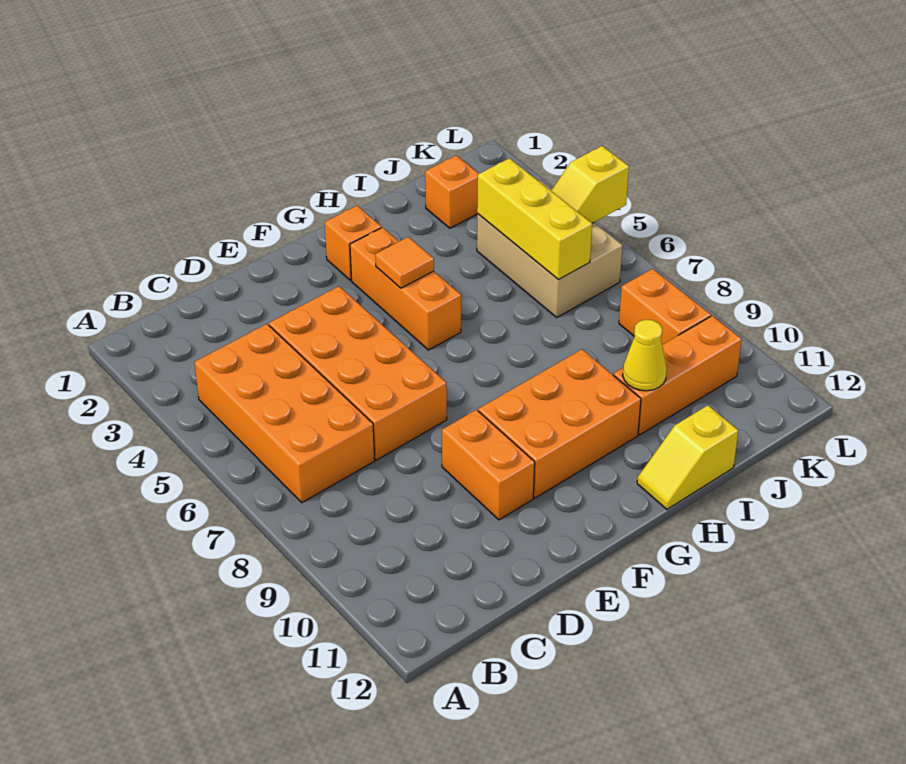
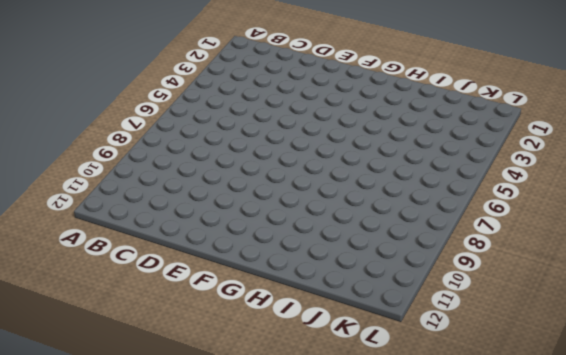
none -> orange 2x4 brick [194,324,375,503]
none -> orange 2x4 brick [269,286,447,460]
none -> orange 1x2 brick [442,410,535,520]

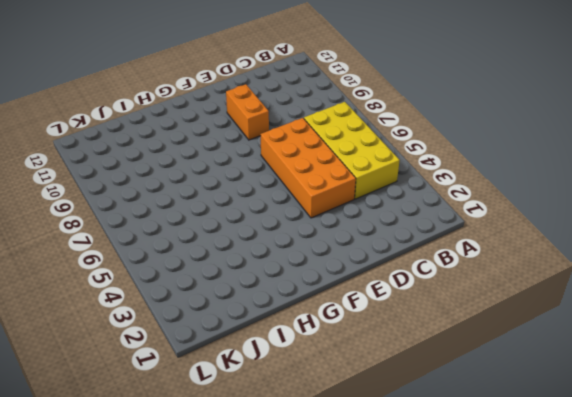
yellow 2x4 brick [304,102,400,199] -> orange 2x4 brick [194,324,375,503]
none -> orange 2x3 brick [478,349,641,498]
none -> orange 1x1 brick [325,206,381,280]
none -> orange 1x3 brick [350,227,461,350]

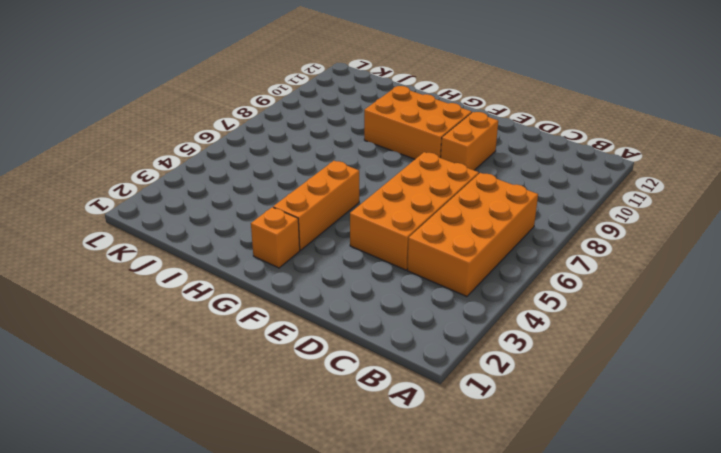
none -> yellow 1x2 slope [637,405,738,509]
none -> orange 1x3 brick [614,316,742,435]
none -> orange 1x1 brick [425,155,479,228]

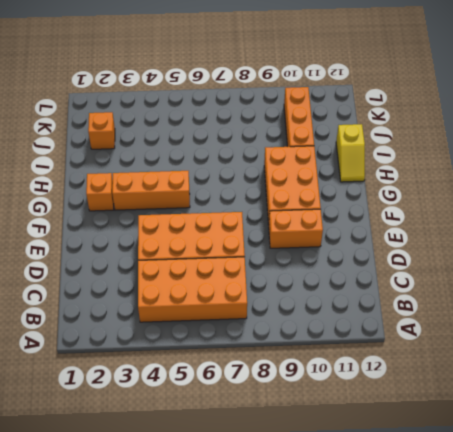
none -> tan 2x3 brick [477,181,622,317]
none -> orange 1x2 brick [619,269,711,345]
none -> orange 1x1 tile [375,237,434,288]

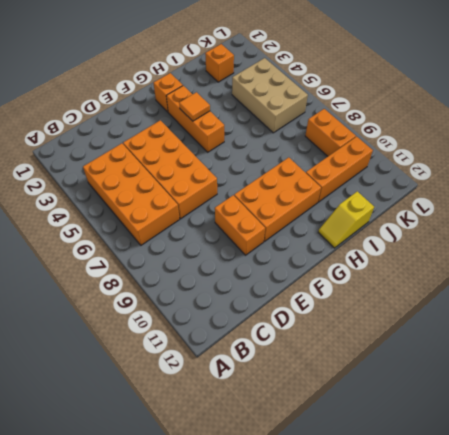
none -> yellow 1x1 cone [623,320,667,391]
none -> yellow 1x3 brick [477,158,592,279]
none -> yellow 1x2 slope [551,146,629,223]

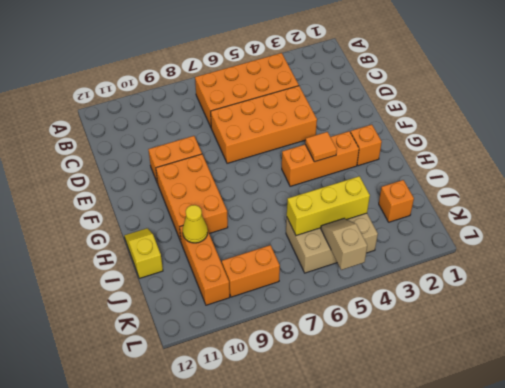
tan 1x2 slope [321,219,367,270] -> yellow 1x2 slope [551,146,629,223]

